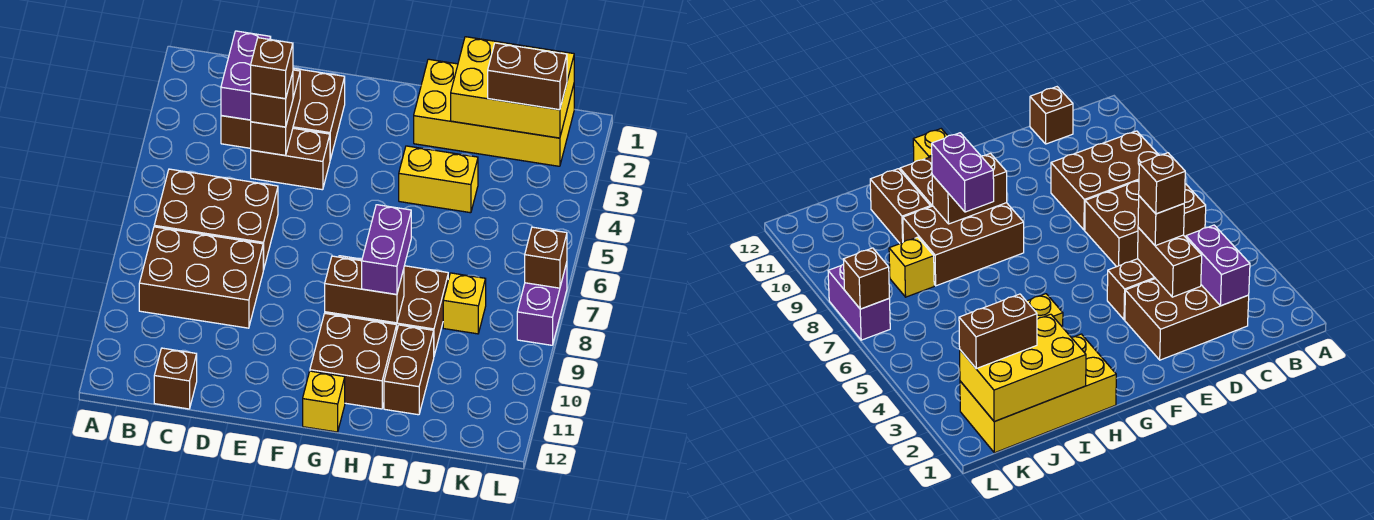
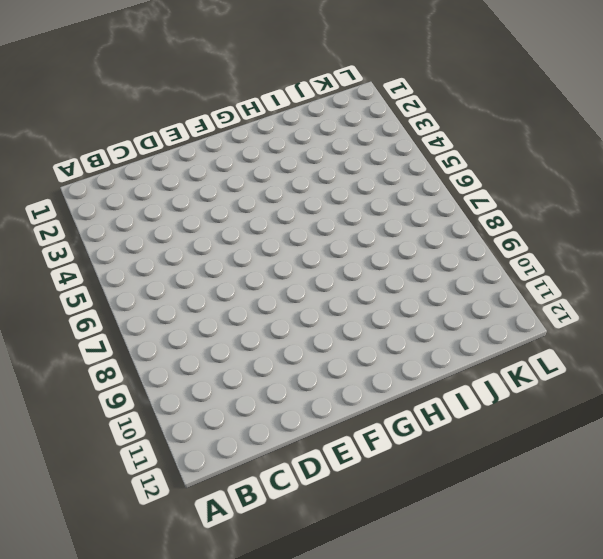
none -> brown 2x3 brick [154,169,278,270]
none -> brown 2x3 brick [139,227,263,328]
none -> brown 2x3 brick [221,68,345,159]

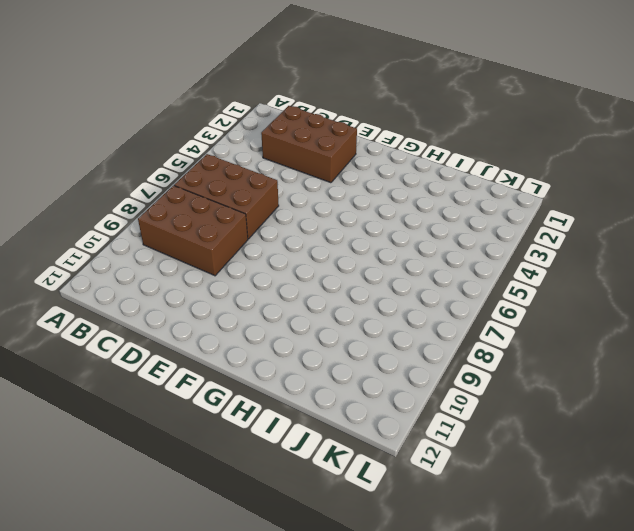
none -> brown 1x1 brick [154,348,197,409]
none -> brown 1x2 brick [251,128,330,190]
none -> brown 2x3 brick [325,256,448,355]

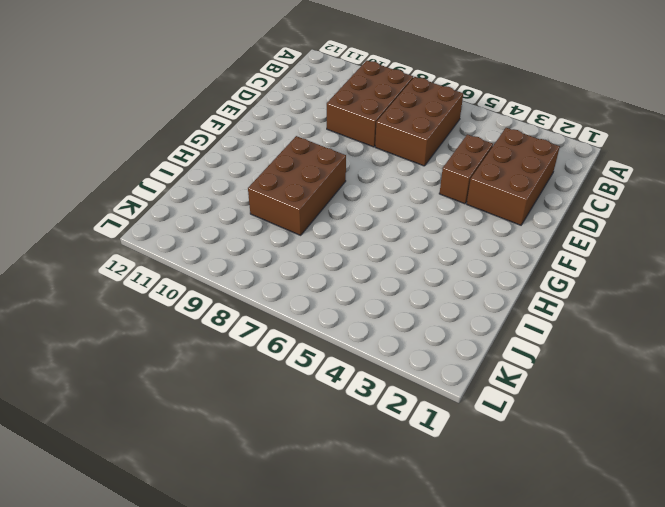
none -> brown 1x1 brick [154,348,197,409]
none -> brown 2x2 brick [310,313,397,409]
none -> yellow 1x1 brick [303,371,345,432]

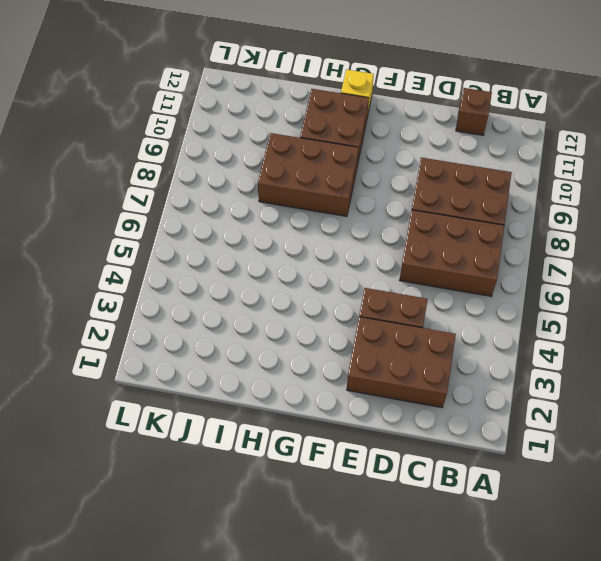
none -> yellow 2x4 brick [414,59,574,166]
none -> yellow 1x2 brick [399,146,478,213]
none -> brown 1x2 brick [384,325,434,415]

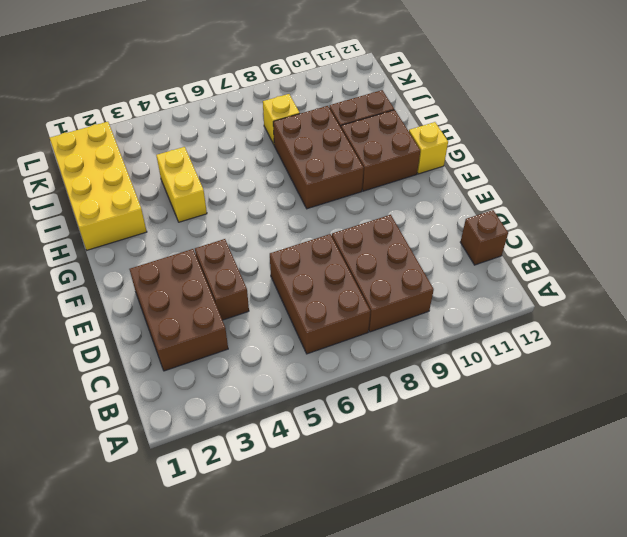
none -> purple 1x2 brick [517,263,567,345]
none -> purple 1x2 brick [221,31,271,120]
none -> brown 1x2 brick [251,70,300,155]

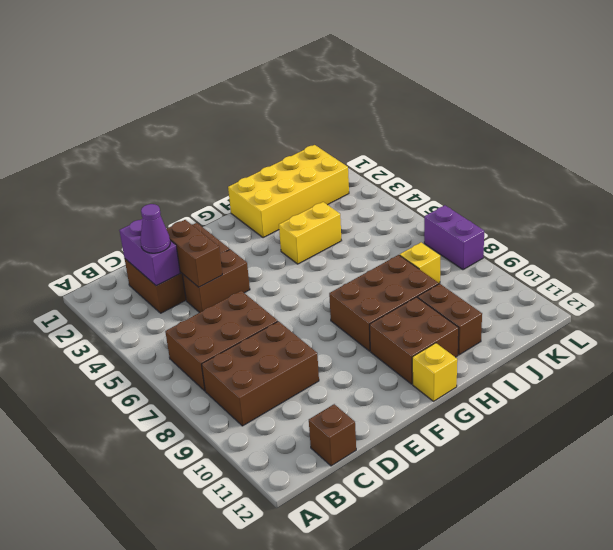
purple 1x1 cone [140,204,170,253] -> none
none -> brown 1x2 brick [325,256,404,323]
none -> yellow 2x3 brick [451,37,574,138]
none -> brown 1x1 brick [525,227,567,288]

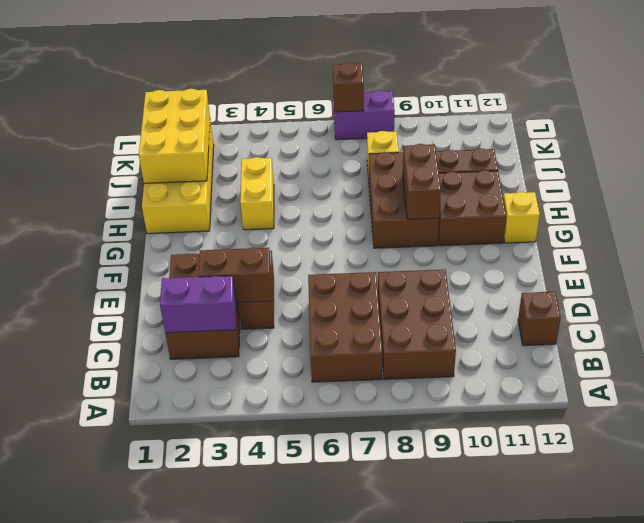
none -> brown 1x1 brick [251,73,293,127]
none -> purple 1x2 brick [362,205,411,294]
none -> brown 1x2 brick [488,43,567,110]

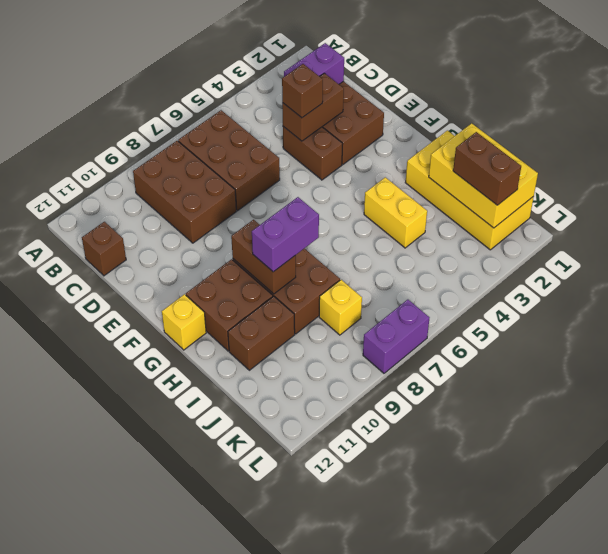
none -> brown 1x1 brick [525,227,567,288]
none -> brown 1x1 brick [251,38,293,99]

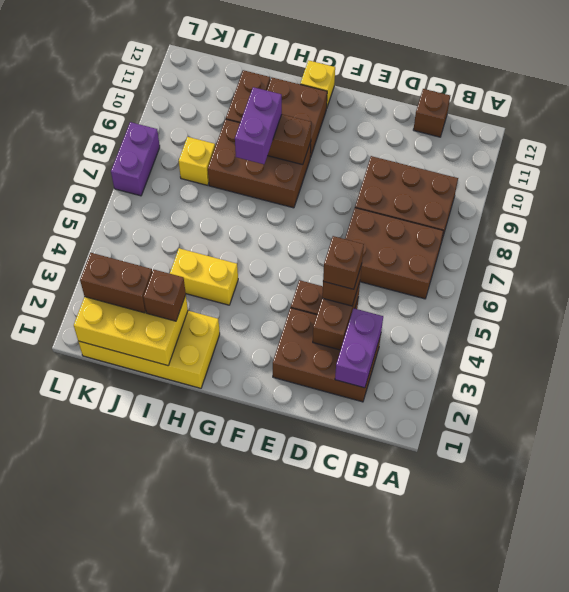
brown 1x1 brick [143,270,186,321] -> brown 1x1 brick moved to [525,227,567,288]

